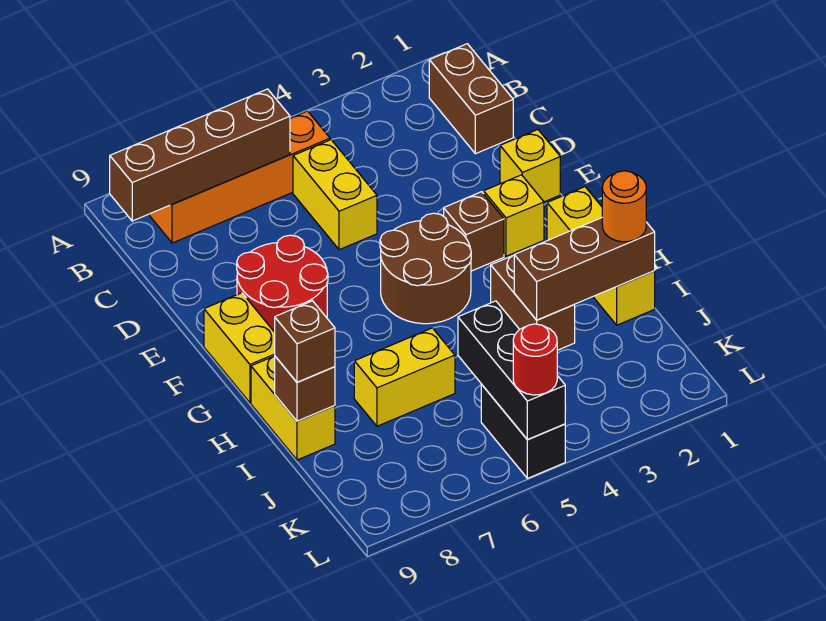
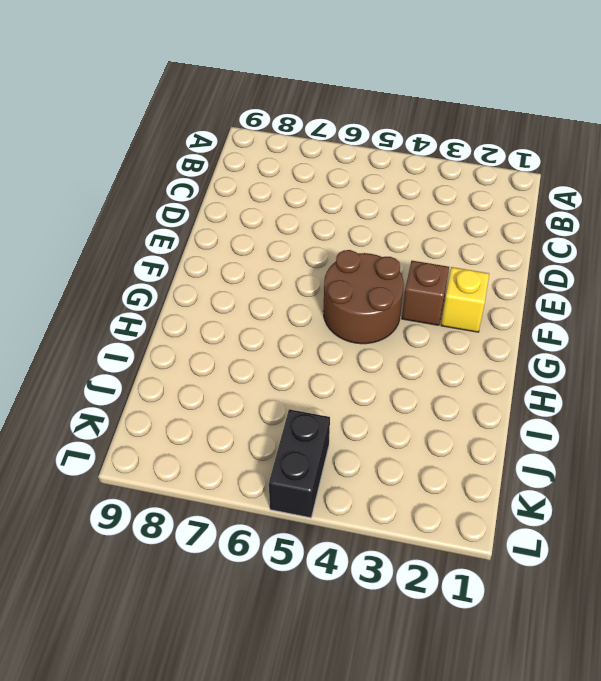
none -> brown 1x2 brick [429,44,513,154]
none -> orange 1x4 brick [150,111,330,243]
none -> yellow 1x2 brick [293,140,377,250]

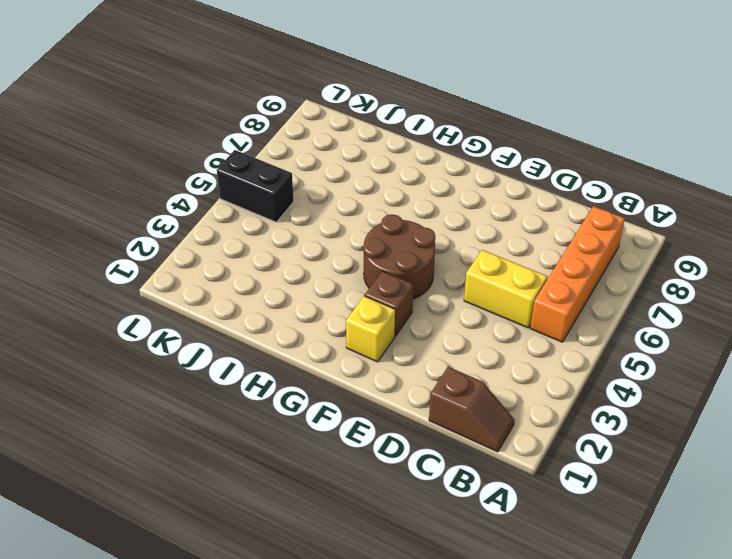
brown 1x2 slope [429,367,515,452] -> brown 1x2 brick [429,44,513,154]
none -> yellow 1x1 brick [500,130,560,202]
none -> red 2x2 round brick [237,235,328,332]
none -> yellow 1x2 brick [204,293,275,403]

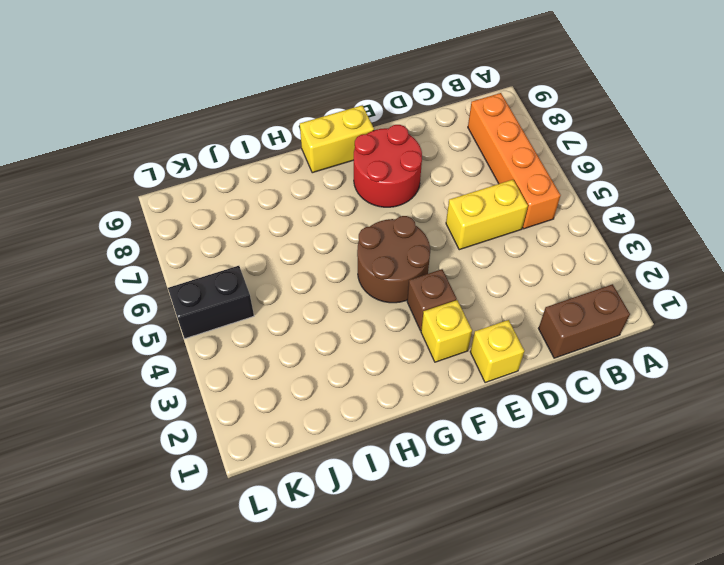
none -> yellow 1x3 brick [547,187,655,325]
none -> brown 1x2 brick [491,255,575,350]
none -> yellow 1x2 brick [251,356,335,460]

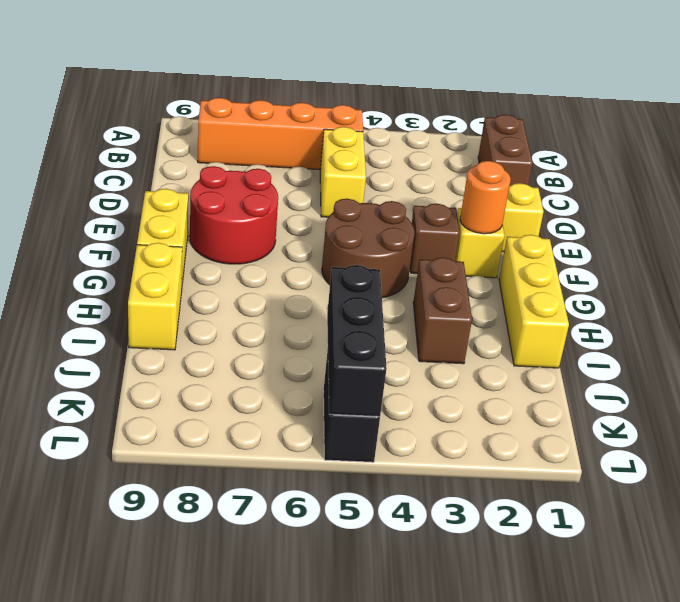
orange 1x1 round brick [460,161,511,234] -> orange 1x1 round brick moved to [602,171,646,242]
none -> yellow 1x2 brick [354,328,455,426]
none -> brown 1x4 brick [110,89,290,221]
none -> brown 1x3 brick [514,218,655,320]

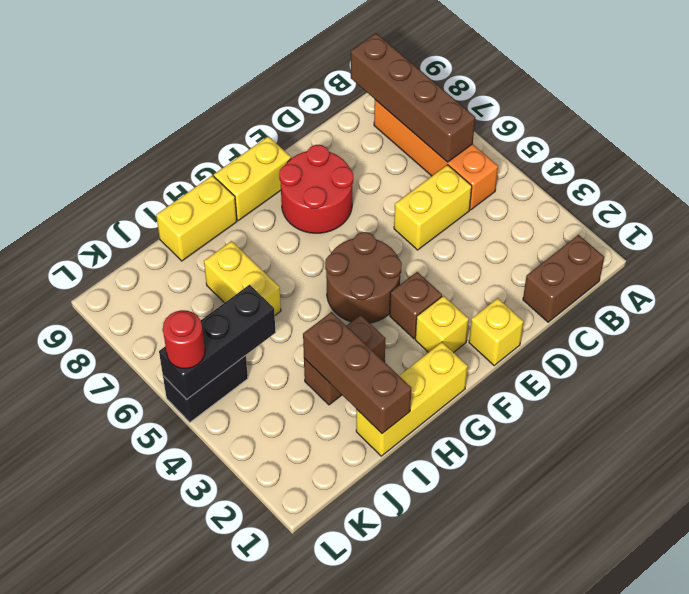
none -> brown 1x1 brick [275,356,335,421]
none -> orange 1x1 round brick [602,171,646,242]
none -> brown 1x1 brick [275,301,335,382]

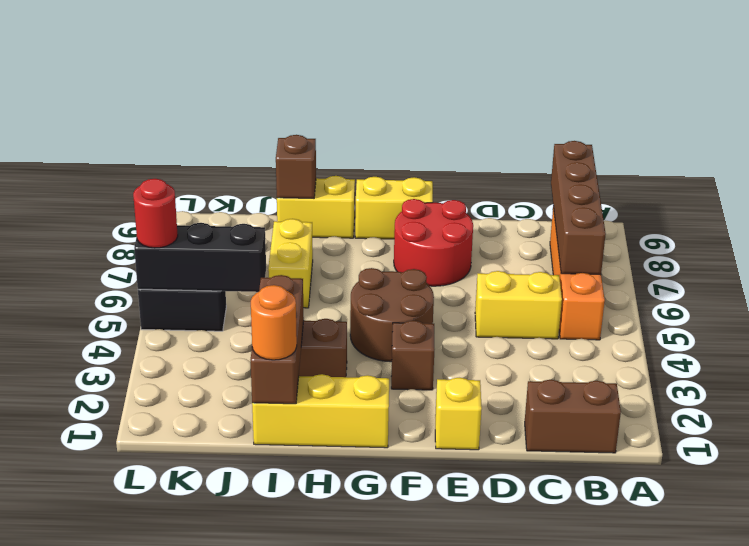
none -> yellow 1x1 brick [484,175,544,256]
none -> brown 1x1 brick [275,301,335,382]

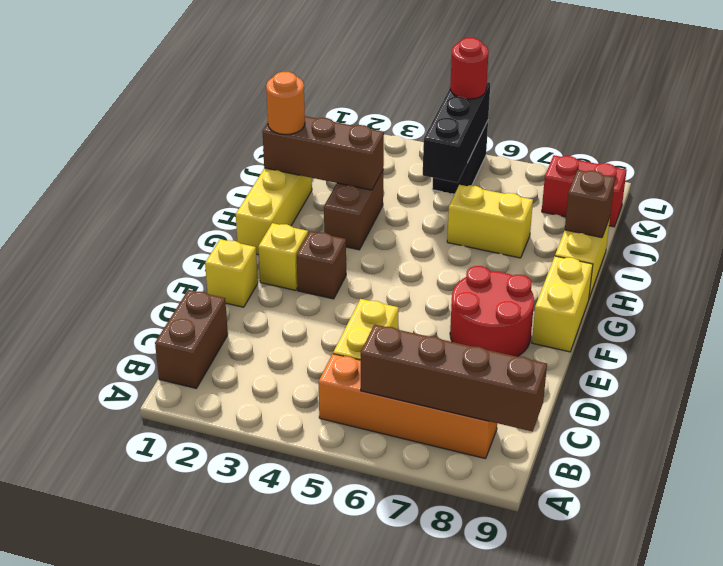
red 1x2 brick [542,155,627,227] -> none
none -> brown 2x2 round brick [380,213,471,324]
none -> brown 1x1 brick [275,301,335,382]

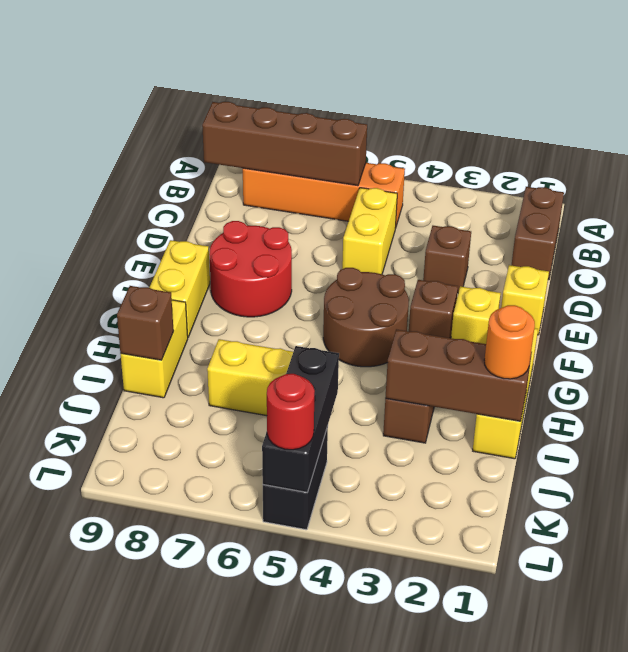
brown 1x1 brick [423,226,471,293] -> brown 1x1 brick moved to [275,301,335,382]

